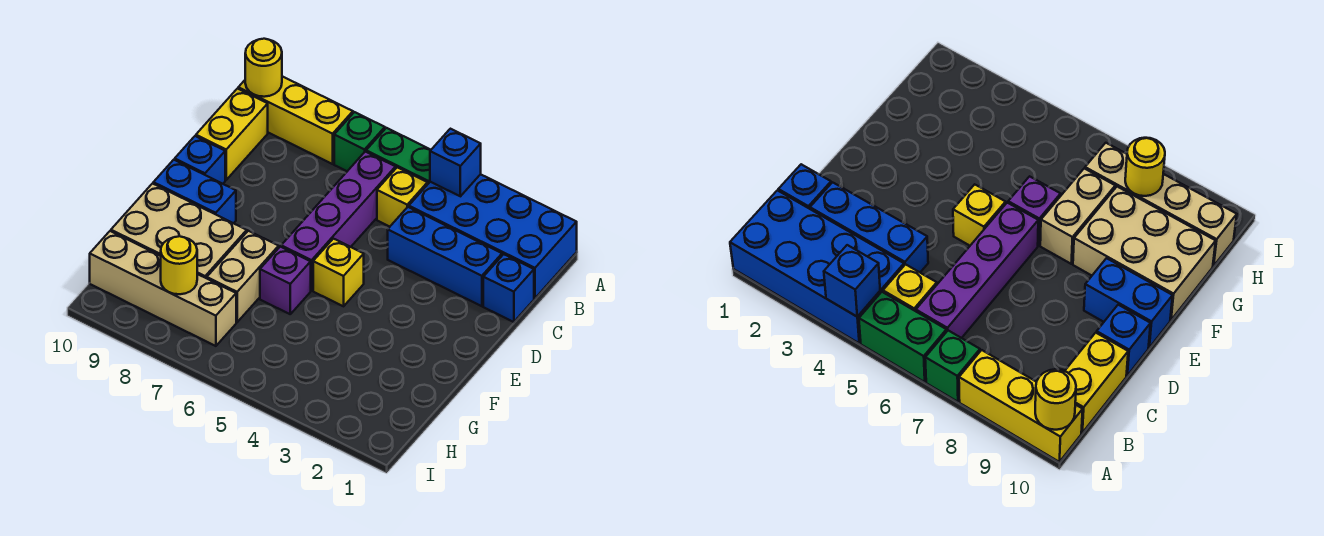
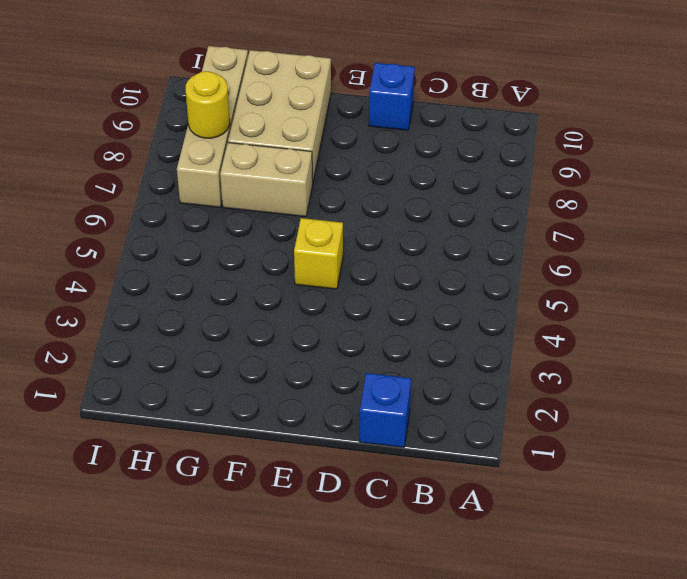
none -> blue 2x4 brick [409,174,577,298]
none -> green 1x2 brick [366,128,431,184]
none -> green 1x1 brick [334,112,385,171]

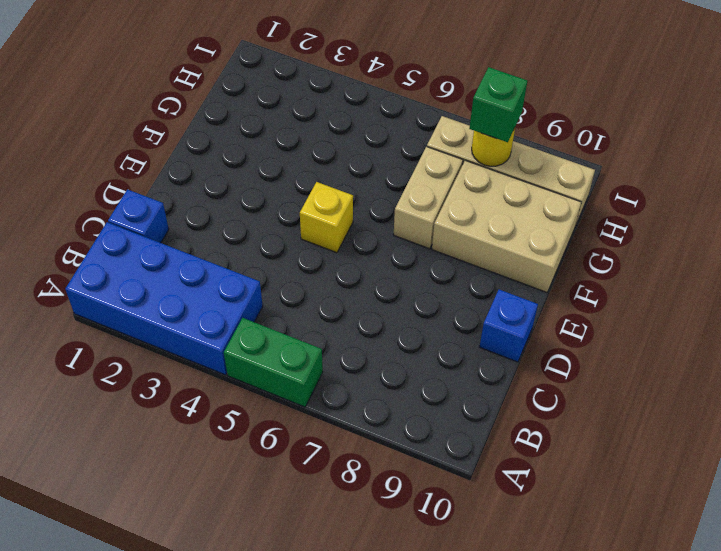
green 1x1 brick [469,67,527,142] -> green 1x1 brick moved to [334,112,385,171]
none -> yellow 1x3 brick [238,76,353,164]
none -> yellow 1x1 brick [377,167,428,227]
none -> purple 1x4 brick [281,152,396,291]

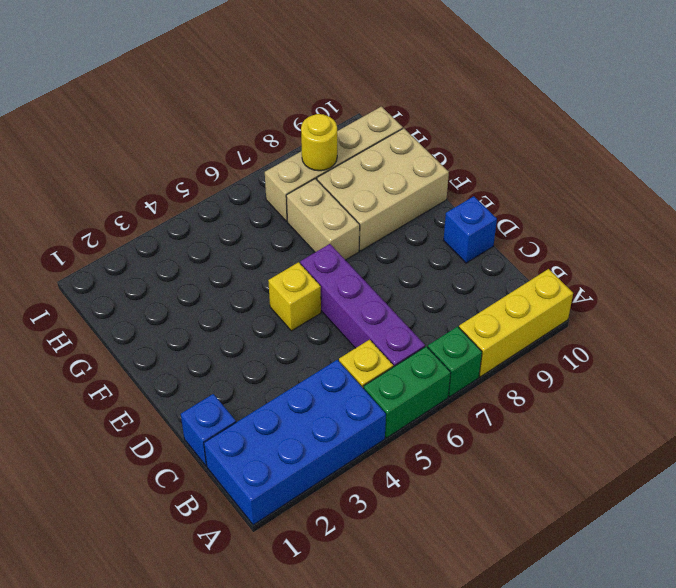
none -> yellow 1x2 brick [196,89,268,180]
none -> blue 1x3 brick [388,207,502,306]
none -> blue 1x2 brick [153,160,236,223]

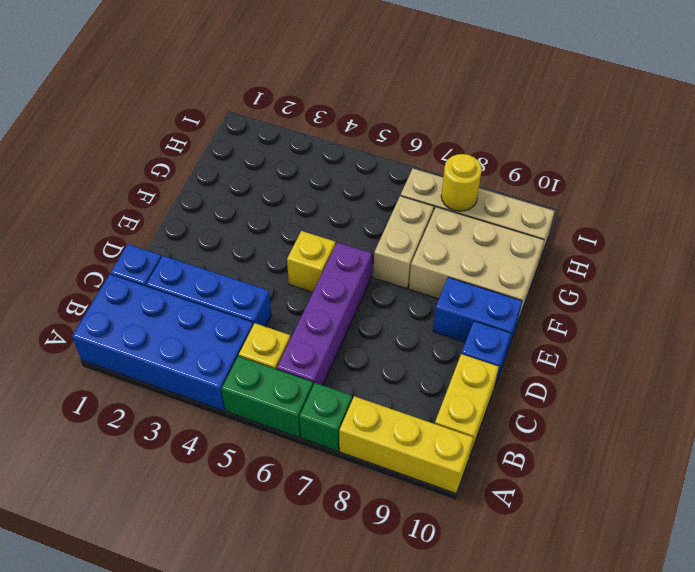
none -> purple 1x1 brick [260,247,311,314]
none -> blue 1x1 brick [430,129,481,196]
none -> yellow 1x1 round brick [245,39,282,97]

